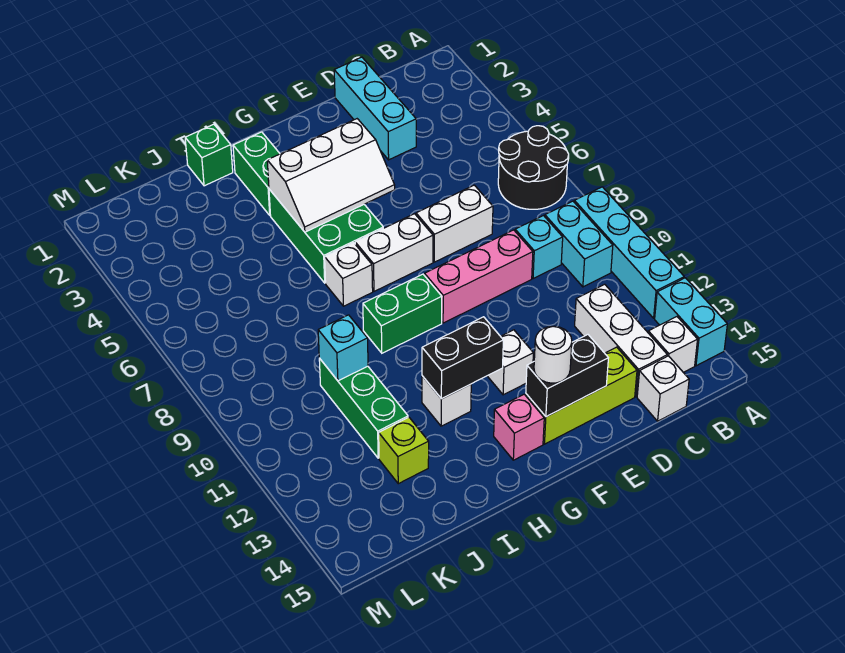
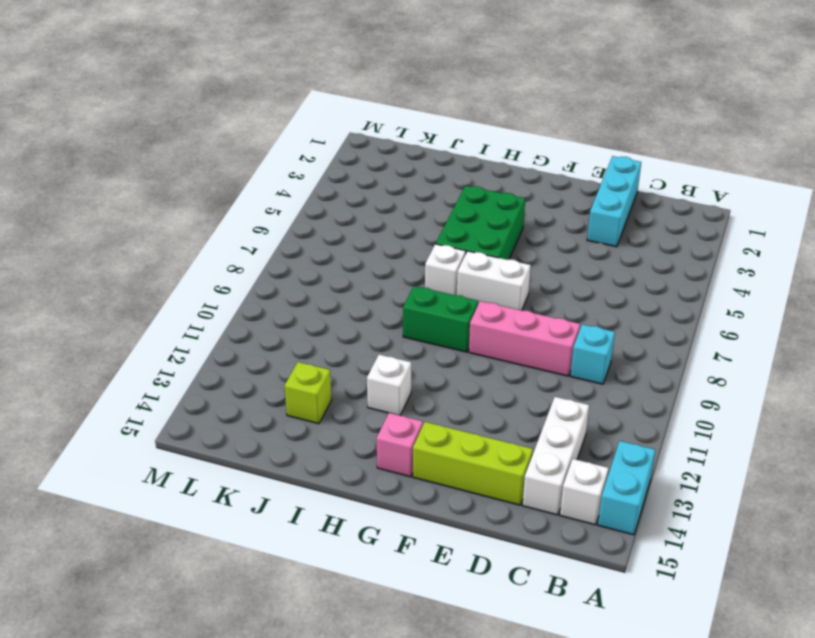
none -> black 2x2 round brick [498,126,569,209]
none -> cyan 1x4 brick [574,187,684,318]
none -> cyan 1x2 brick [545,201,613,287]

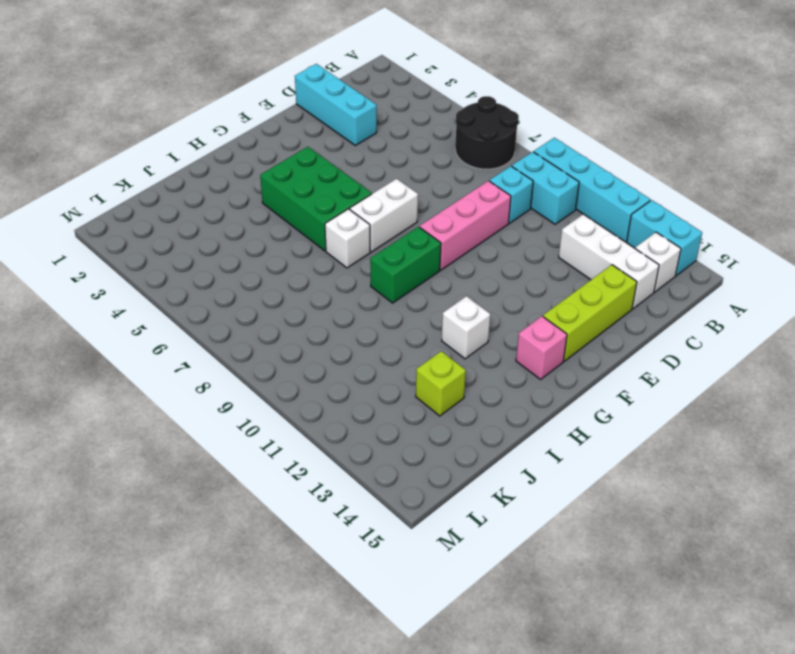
none -> white 1x1 brick [637,356,689,421]
none -> white 1x2 brick [416,185,493,262]
none -> white 1x1 brick [488,330,533,395]

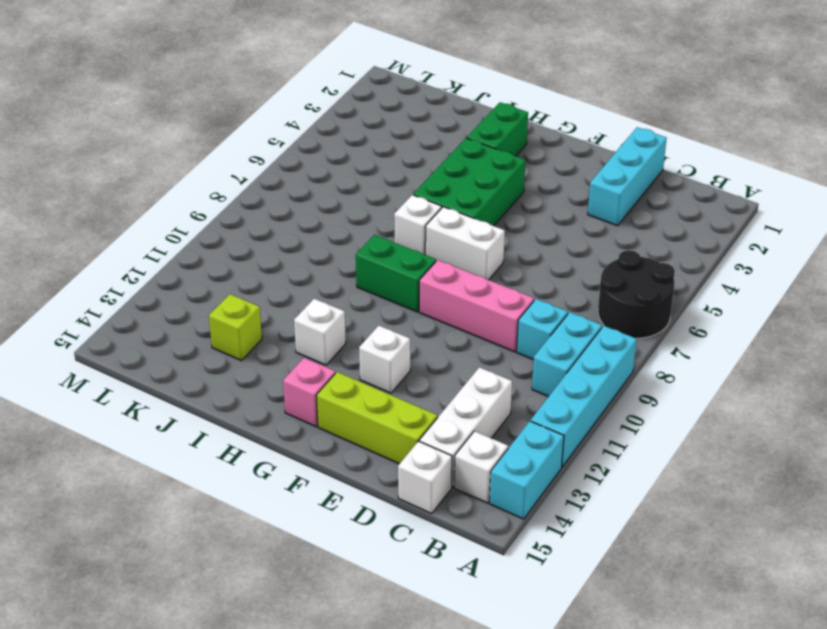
none -> white 1x2 brick [416,185,493,262]
none -> green 1x1 brick [185,124,233,186]
none -> green 1x3 brick [319,358,408,458]

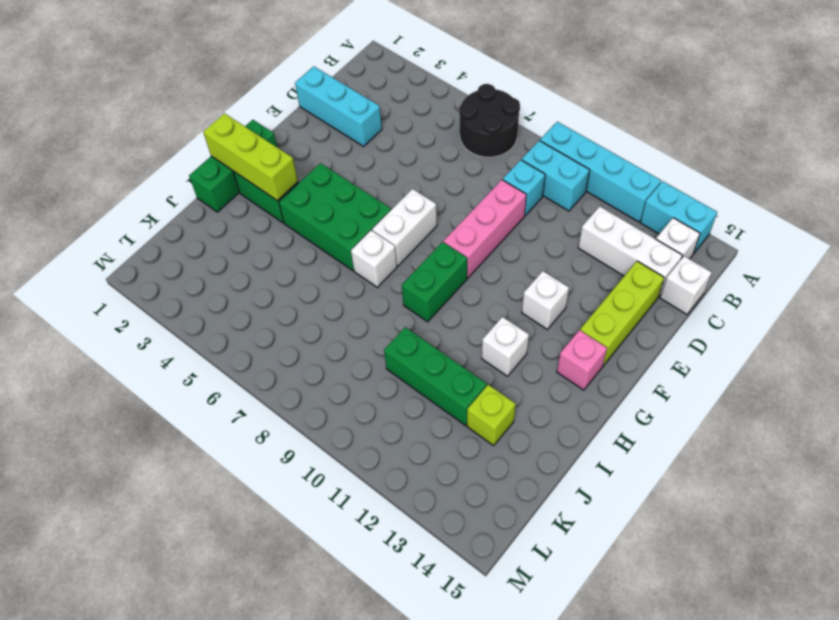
green 1x3 brick [189,120,277,212] -> green 1x1 brick [185,124,233,186]
lime 1x3 brick [203,113,298,201] -> none
none -> white 1x2 brick [416,185,493,262]
none -> black 1x2 brick [526,335,608,417]
none -> white 2x3 slope [267,119,395,232]

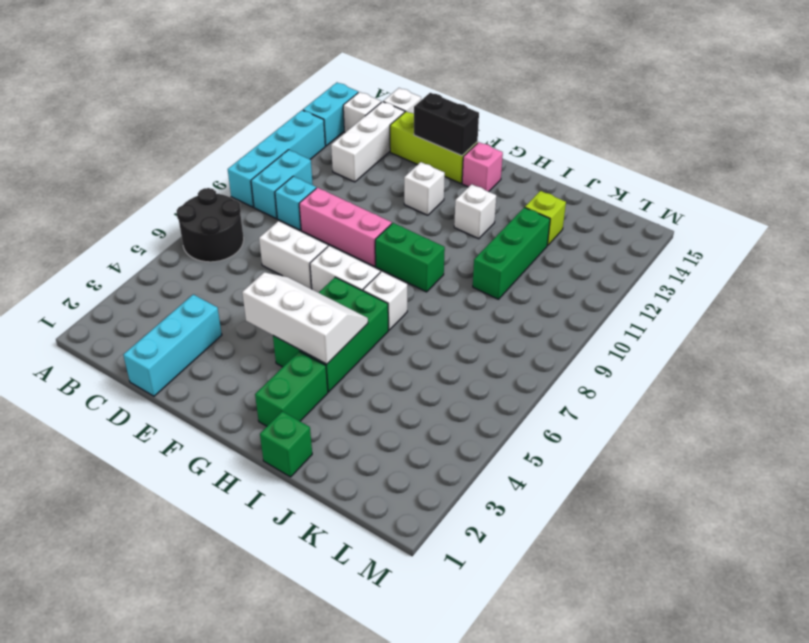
none -> black 1x2 brick [422,317,503,399]
none -> cyan 1x1 brick [318,315,368,381]
none -> white 1x1 round brick [534,326,572,383]

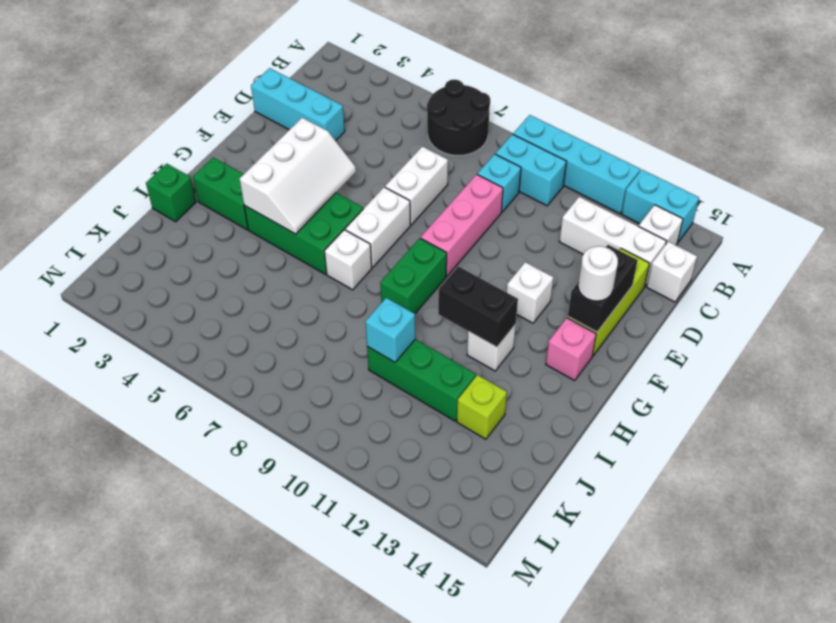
black 1x2 brick [438,266,518,347] -> black 1x2 brick turned to [422,317,503,399]

